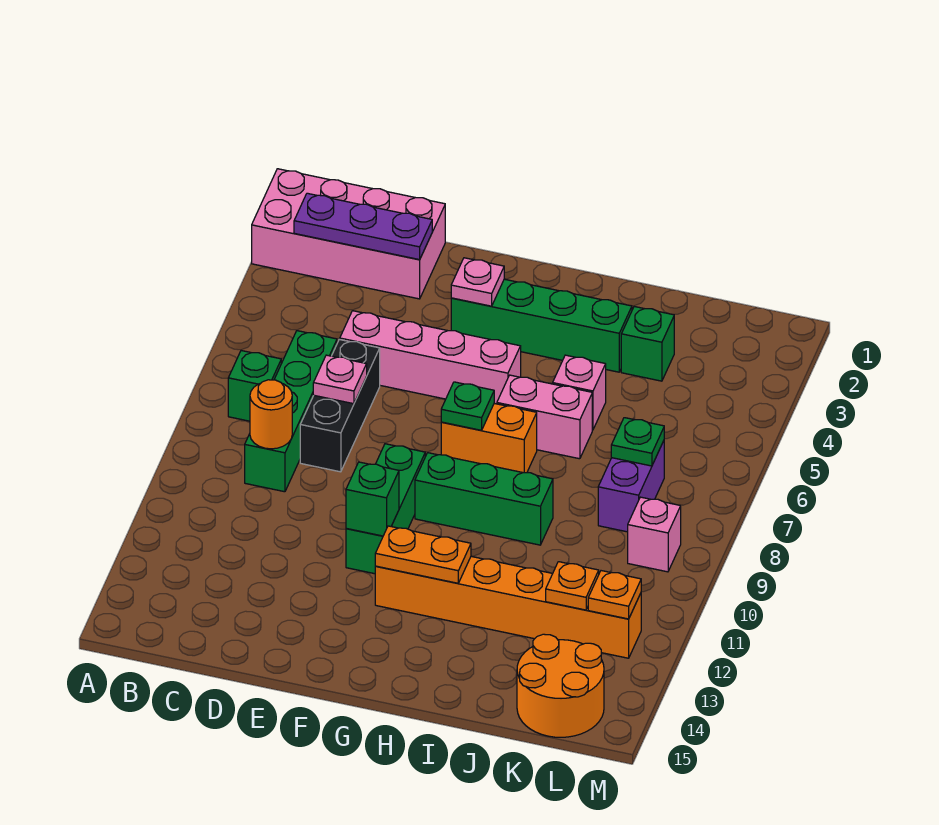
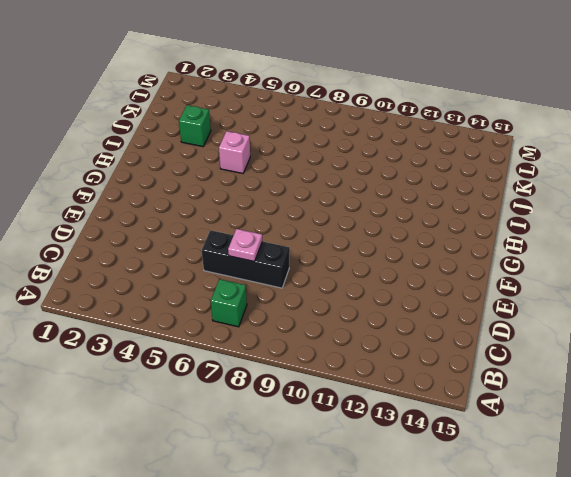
none -> pink 2x4 brick [252,169,445,299]
none -> green 1x4 brick [245,331,337,492]
none -> pink 1x4 brick [340,311,521,404]

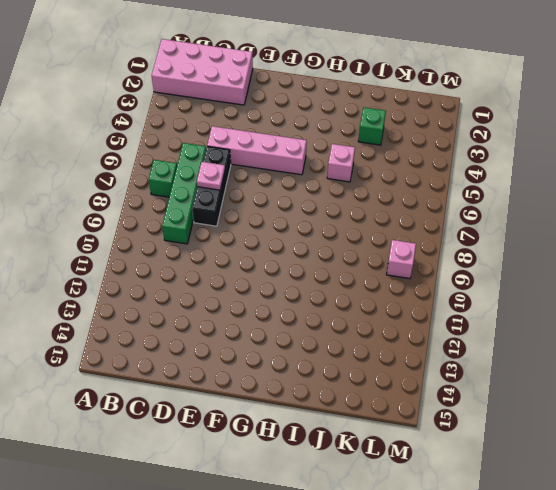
none -> green 1x4 brick [451,279,632,372]
none -> green 1x3 brick [346,444,425,574]
none -> orange 1x2 brick [441,403,537,473]

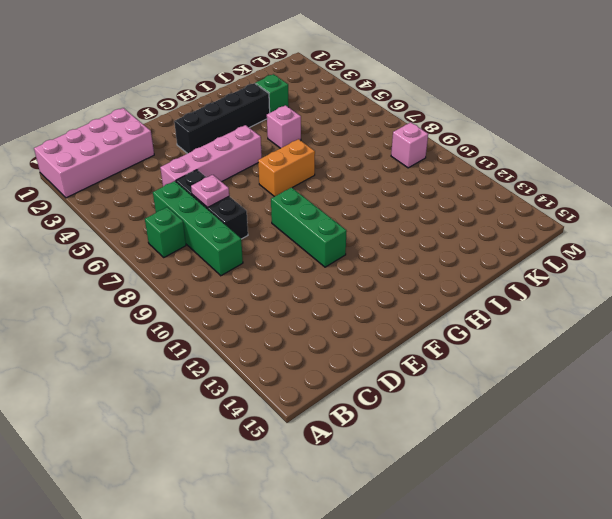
black 1x4 brick [174,83,270,154] -> green 1x4 brick [451,279,632,372]
none -> green 1x3 brick [415,453,553,545]
none -> orange 1x6 brick [375,557,641,658]
none -> pink 1x2 brick [497,375,592,459]

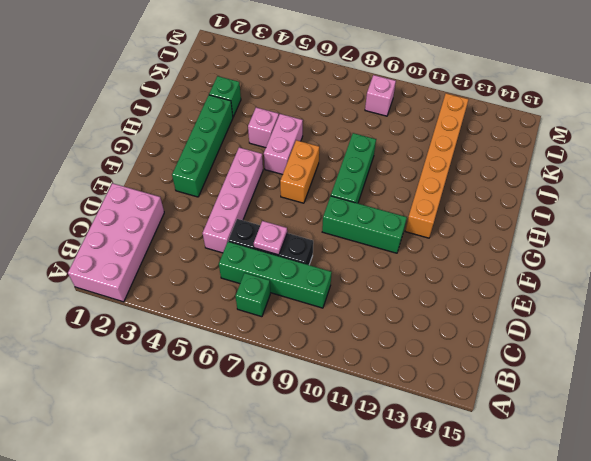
none -> purple 1x2 brick [598,441,664,532]
none -> orange 2x2 round brick [517,634,604,737]
none -> purple 1x3 plate [294,193,432,260]

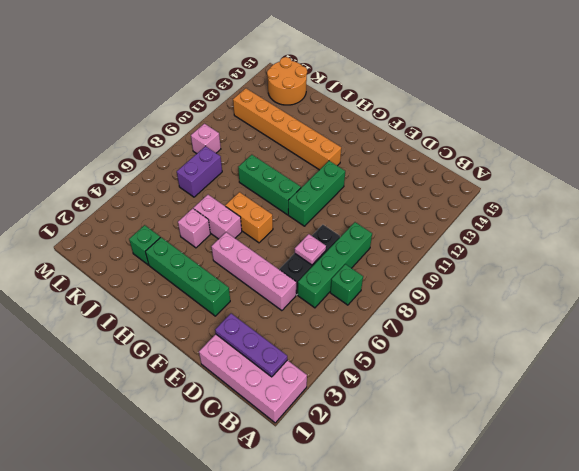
none -> orange 1x1 round brick [250,380,292,449]
none -> pink 1x1 plate [451,258,504,306]
none -> green 1x1 brick [346,462,399,536]

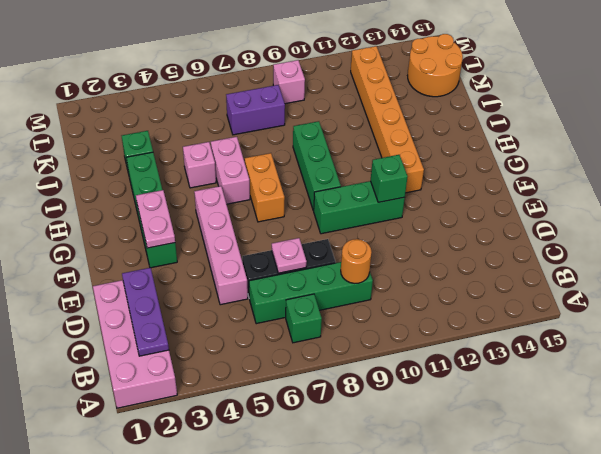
pink 1x2 plate [136,190,175,248] -> pink 1x1 plate [451,258,504,306]
none -> green 1x1 plate [441,382,494,430]
none -> orange 1x2 plate [375,526,471,583]
none -> green 1x1 plate [611,418,664,466]

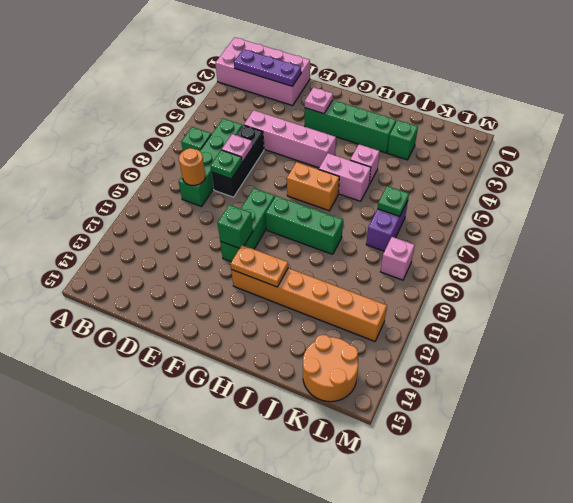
green 1x1 plate [210,150,242,179] -> green 1x1 plate moved to [441,382,494,430]
none -> orange 1x1 plate [546,562,599,610]
none -> orange 1x1 plate [588,571,641,619]

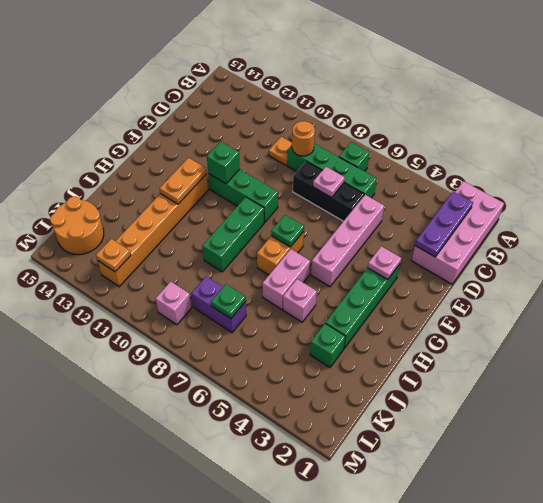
orange 1x1 plate [269,137,292,165] -> orange 1x1 plate moved to [546,562,599,610]

